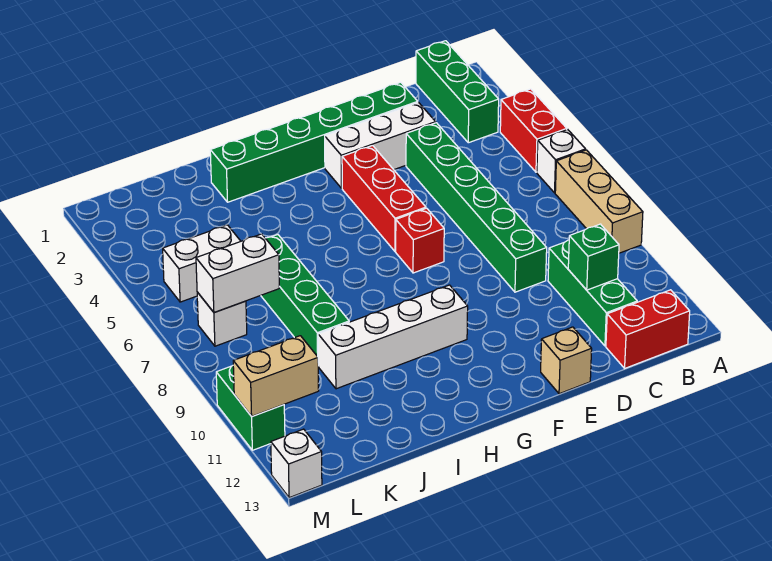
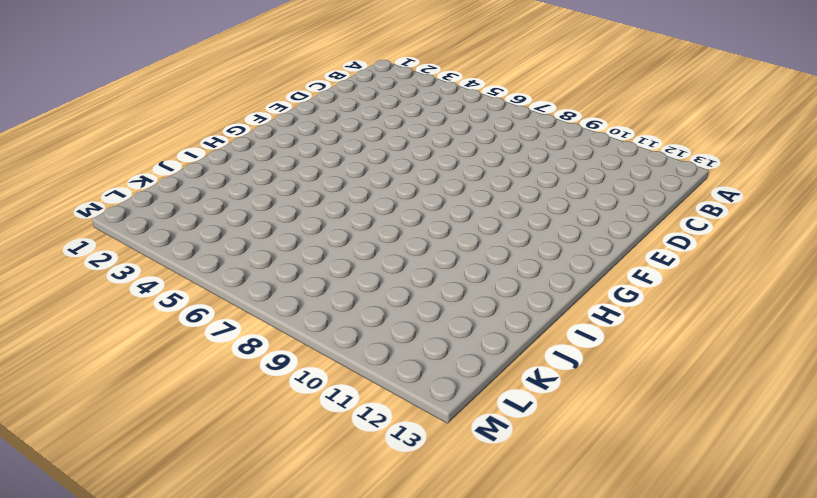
none -> red 1x2 brick [500,89,567,172]
none -> white 1x1 brick [537,129,586,193]
none -> tan 1x3 brick [555,150,643,253]

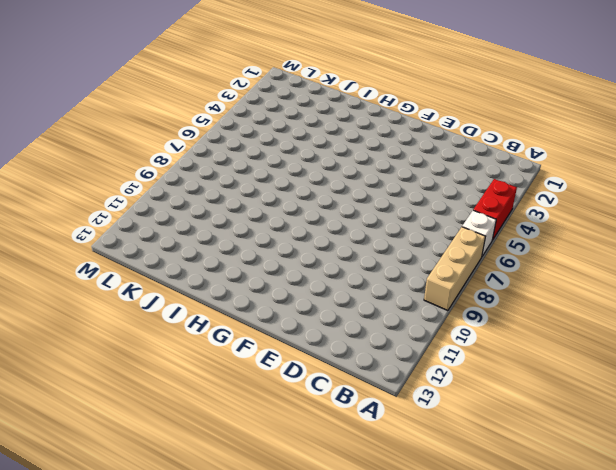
none -> green 1x3 brick [416,41,499,143]
none -> red 1x2 brick [606,290,690,368]
none -> green 1x3 brick [548,240,637,346]

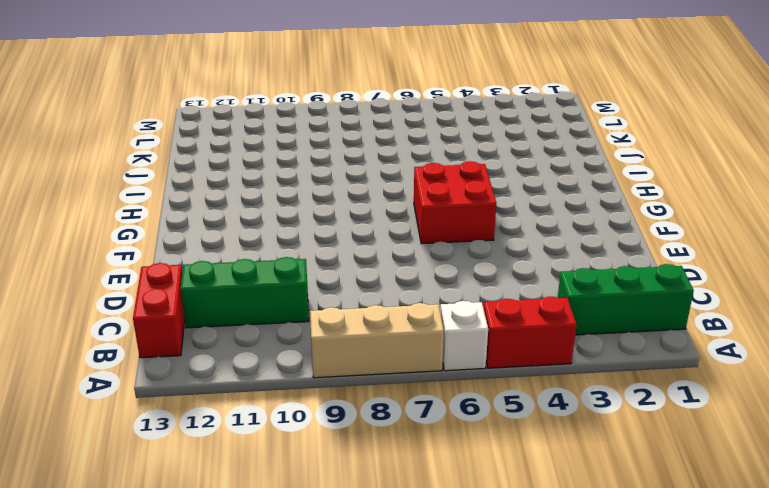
red 2x2 brick [414,161,497,244] -> red 1x3 brick [342,146,426,251]
none -> green 1x6 brick [210,82,418,202]
none -> white 1x3 brick [325,103,436,188]
none -> green 1x6 brick [406,123,547,292]

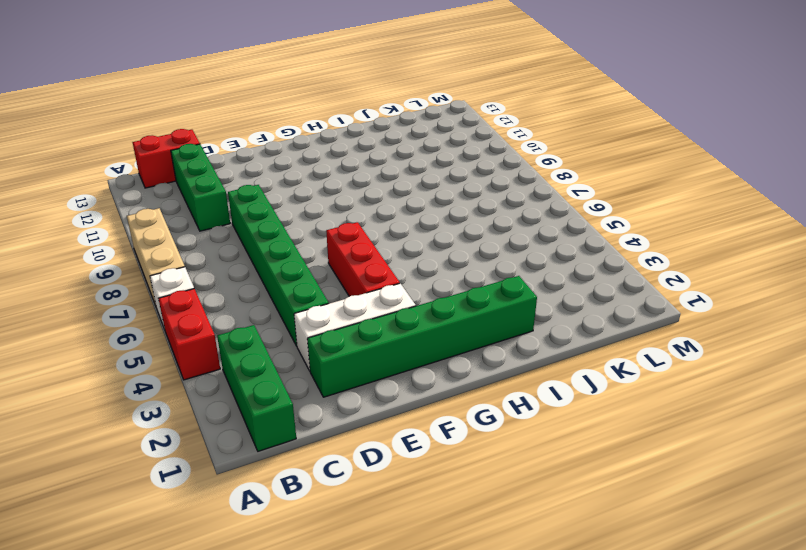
none -> tan 1x1 brick [541,327,592,394]
none -> red 1x1 brick [396,208,444,273]
none -> white 1x4 brick [318,285,468,389]

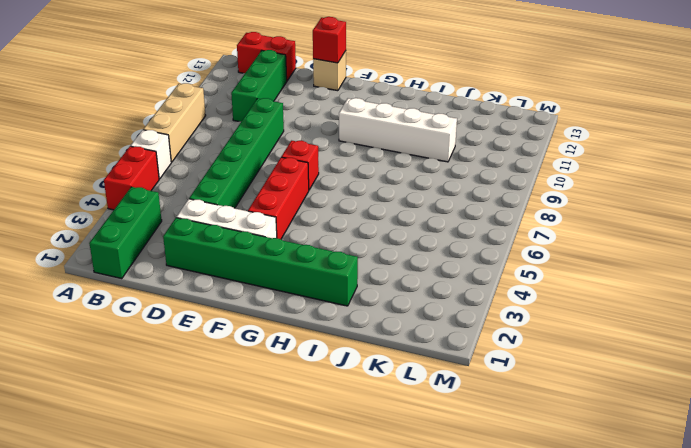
red 1x1 brick [313,17,346,63] -> none
none -> green 1x4 brick [261,235,349,366]
none -> white 1x2 brick [163,225,241,302]
none -> white 1x1 brick [197,292,247,346]

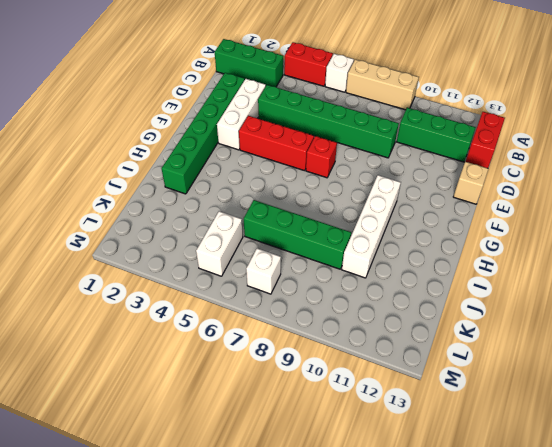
none -> green 1x2 brick [216,366,285,450]
none -> white 1x1 brick [271,429,322,498]
none -> green 1x1 brick [568,224,619,290]

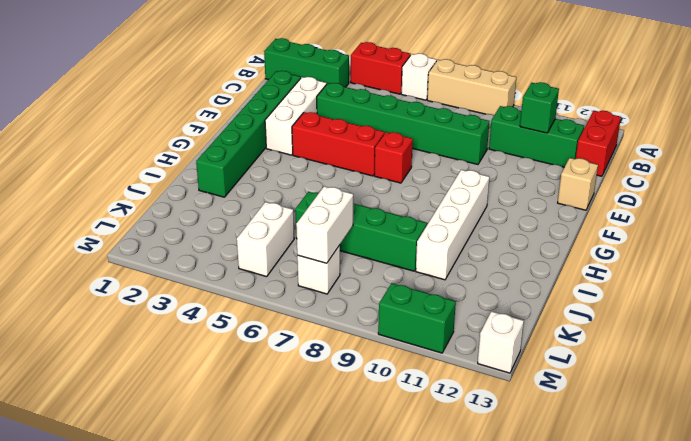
none -> tan 1x2 brick [233,336,319,416]

